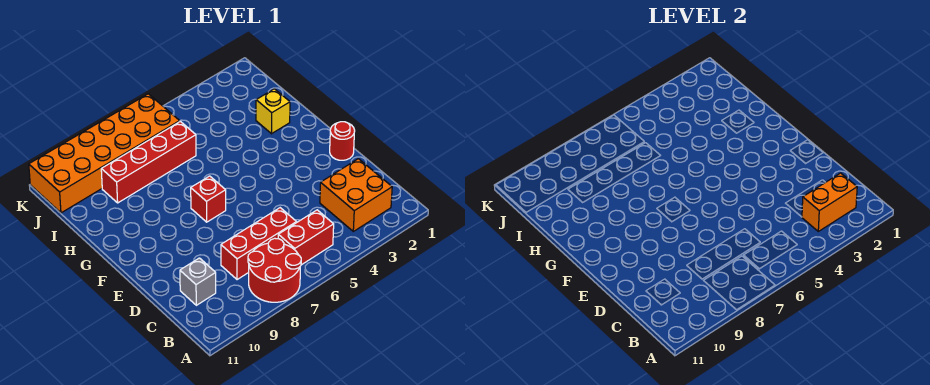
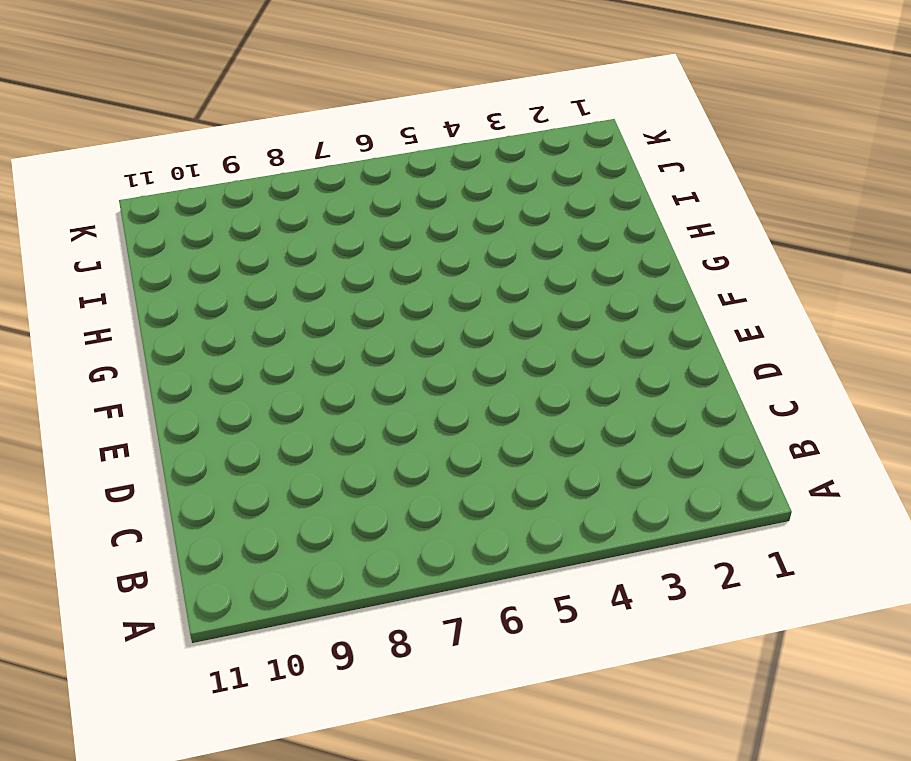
none -> red 2x2 round brick [248,238,301,302]
none -> orange 2x2 brick [320,159,392,231]

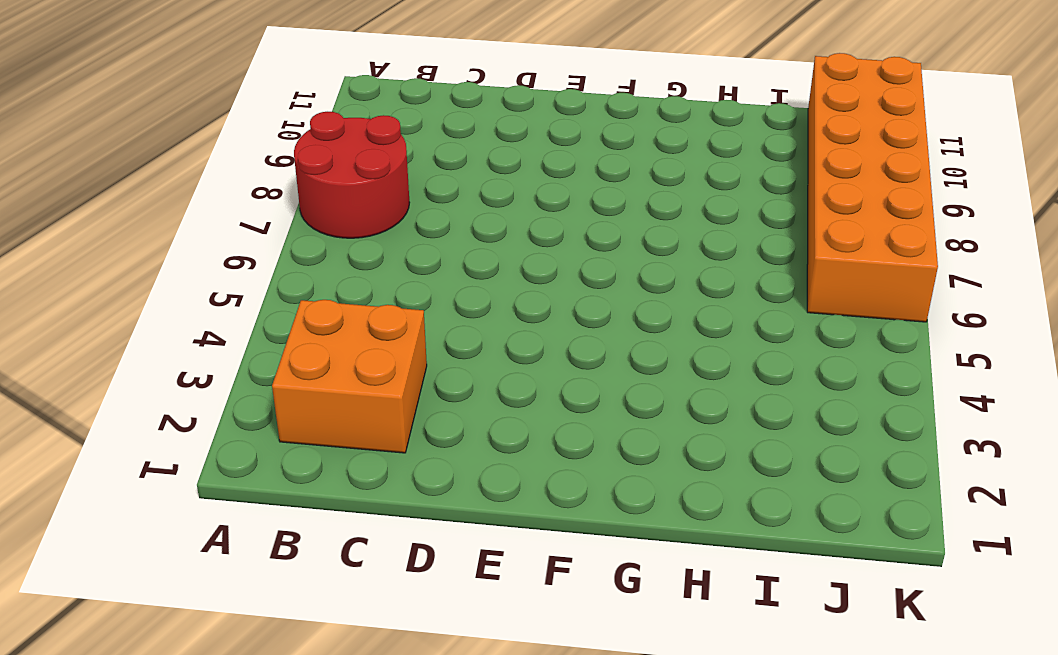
none -> red 1x2 brick [278,210,334,265]
none -> red 1x3 brick [221,208,297,280]

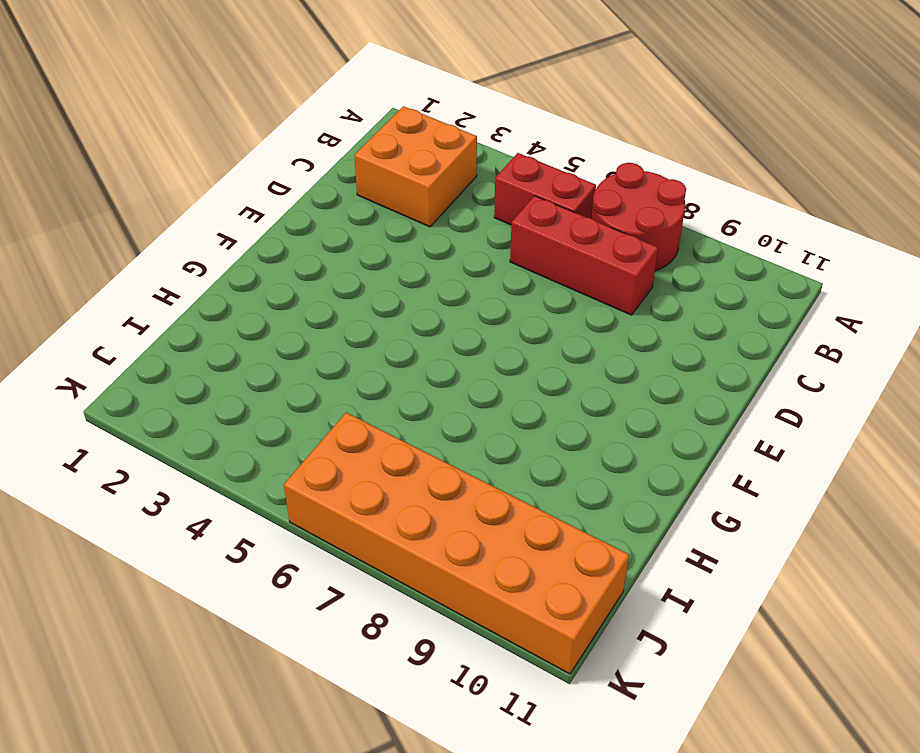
none -> grey 1x1 brick [180,258,216,305]
none -> red 1x1 round brick [330,122,355,160]

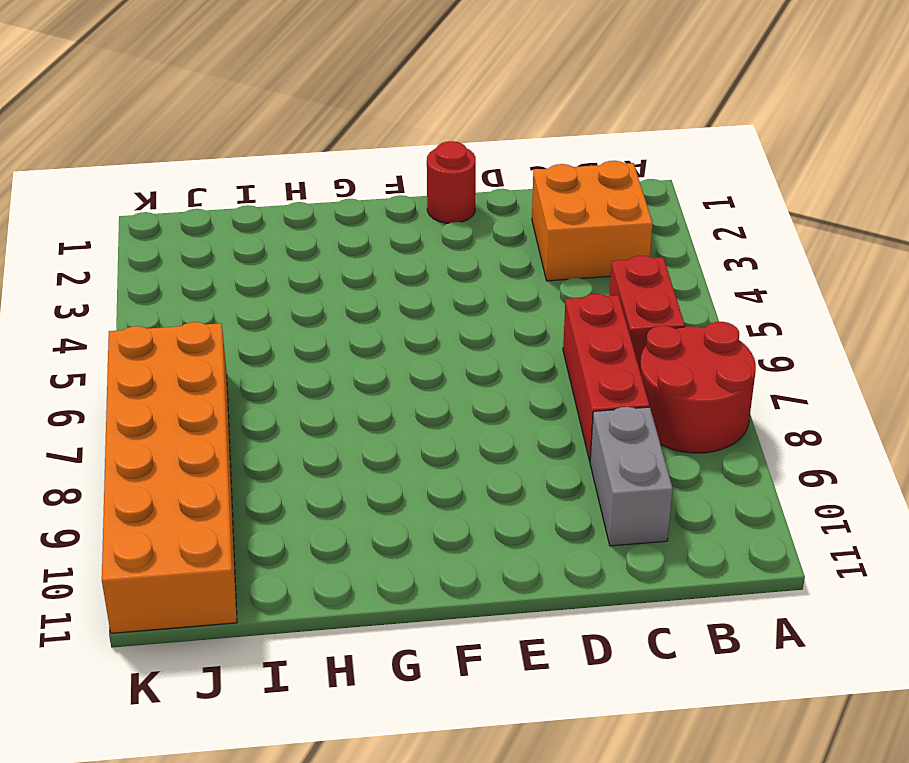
grey 1x2 brick [590,407,673,546] -> grey 1x1 brick [180,258,216,305]
none -> red 1x1 brick [191,176,226,222]
none -> yellow 1x1 brick [256,89,290,134]

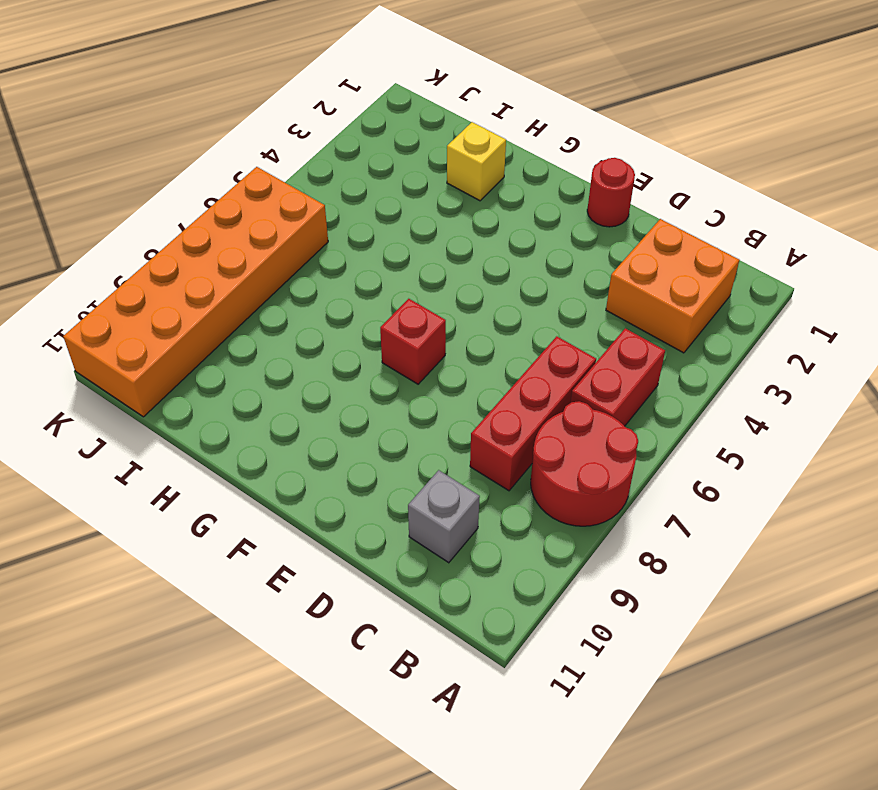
none -> red 1x4 brick [101,121,196,203]
none -> orange 1x2 brick [802,173,857,231]

